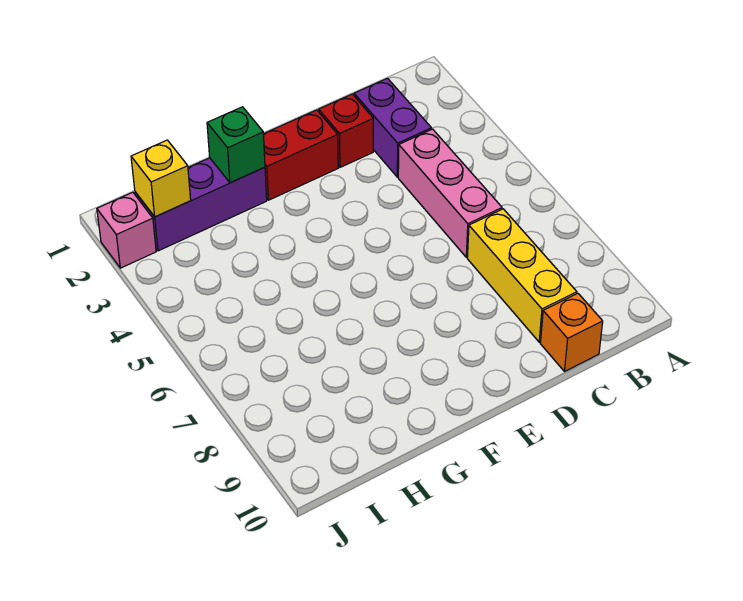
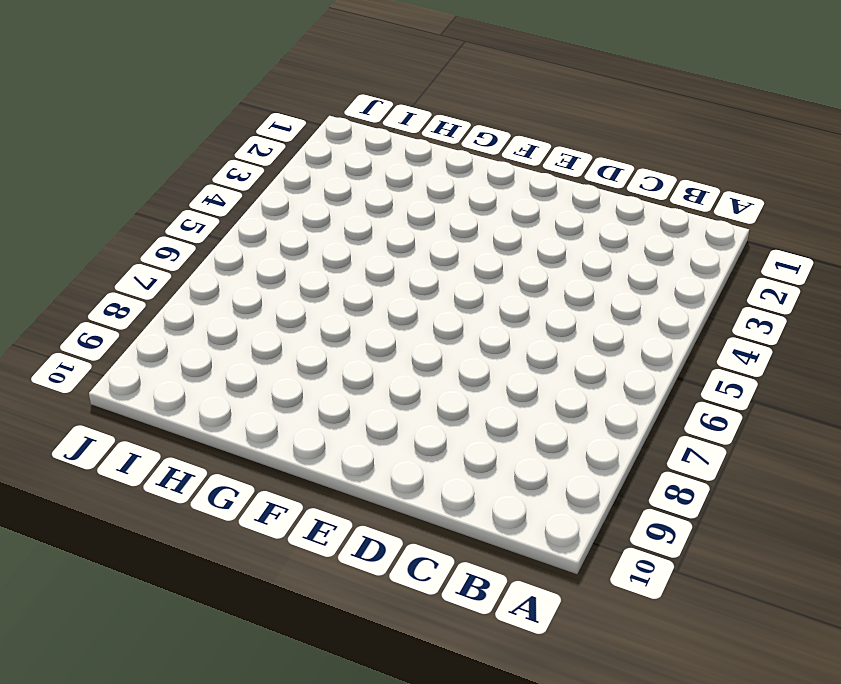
none -> purple 1x2 brick [354,78,431,177]
none -> pink 1x3 brick [398,129,502,257]

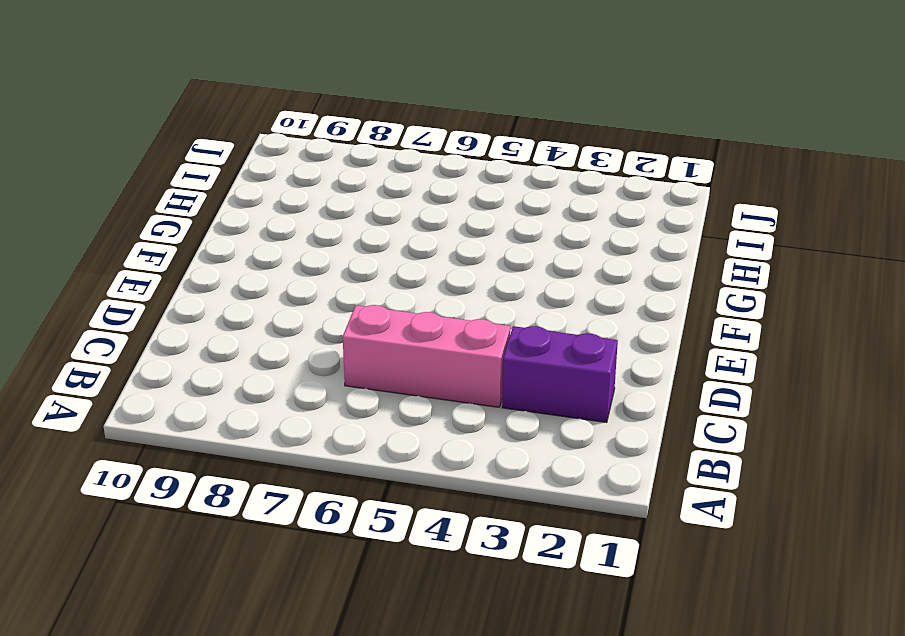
none -> yellow 1x3 brick [467,209,577,342]
none -> orange 1x1 brick [540,293,603,371]

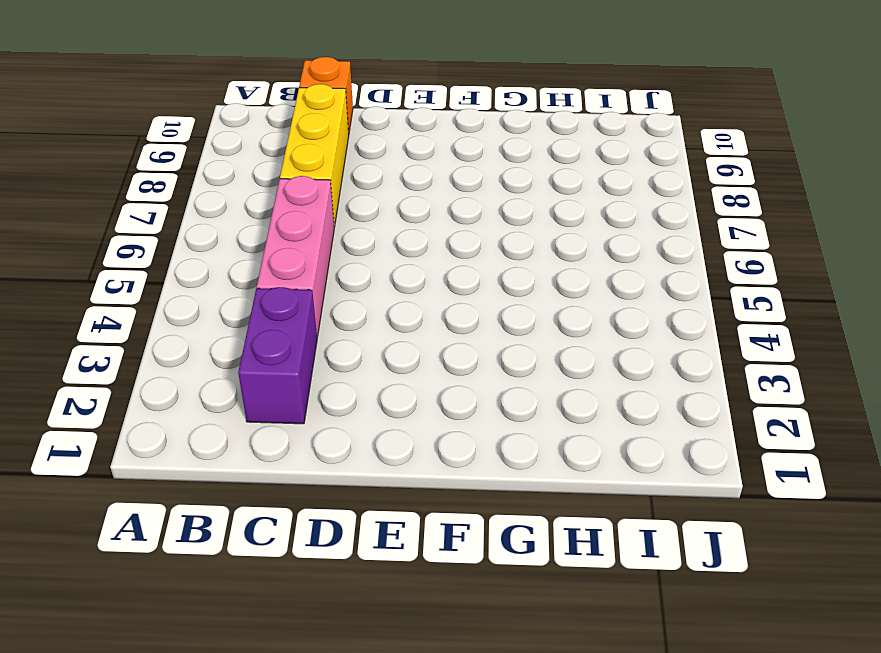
none -> red 1x1 brick [319,94,373,167]
none -> red 1x2 brick [264,110,338,200]

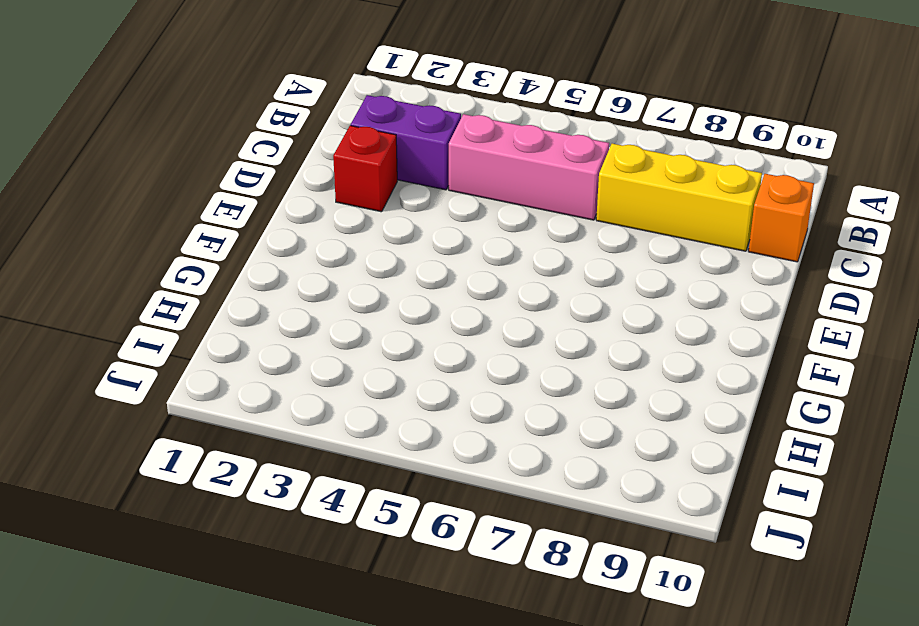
none -> red 1x2 brick [264,110,338,200]
none -> purple 1x3 brick [135,158,267,251]

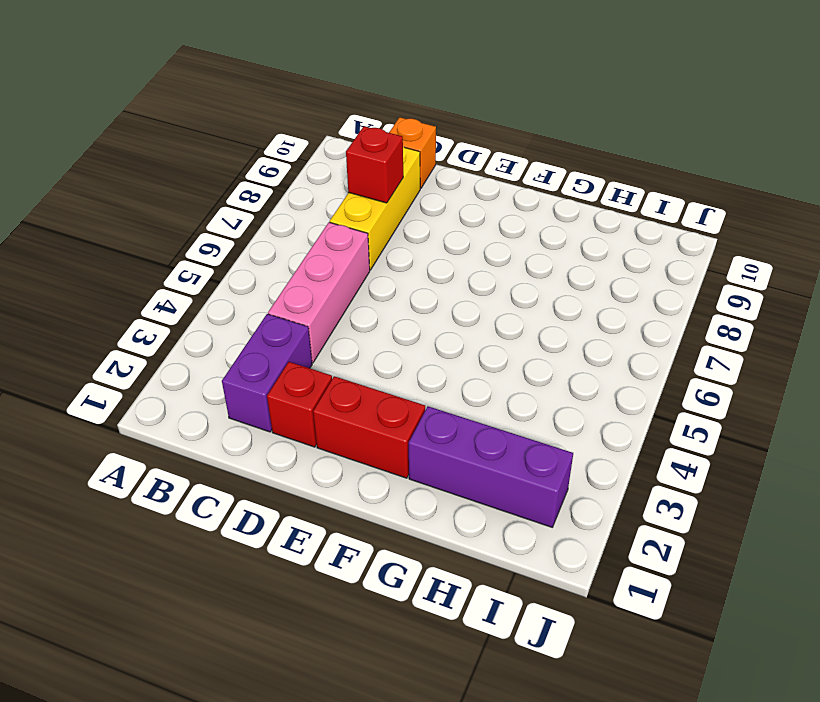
red 1x1 brick [346,126,403,203] -> none
none -> pink 1x1 brick [97,192,156,268]
none -> green 1x1 brick [207,107,265,183]

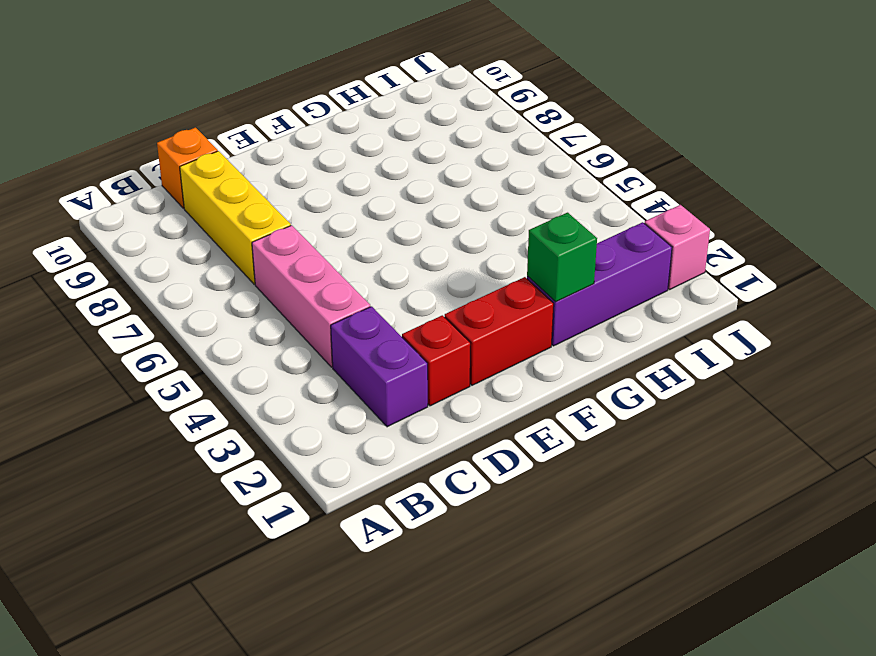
none -> yellow 1x1 brick [131,140,191,217]

